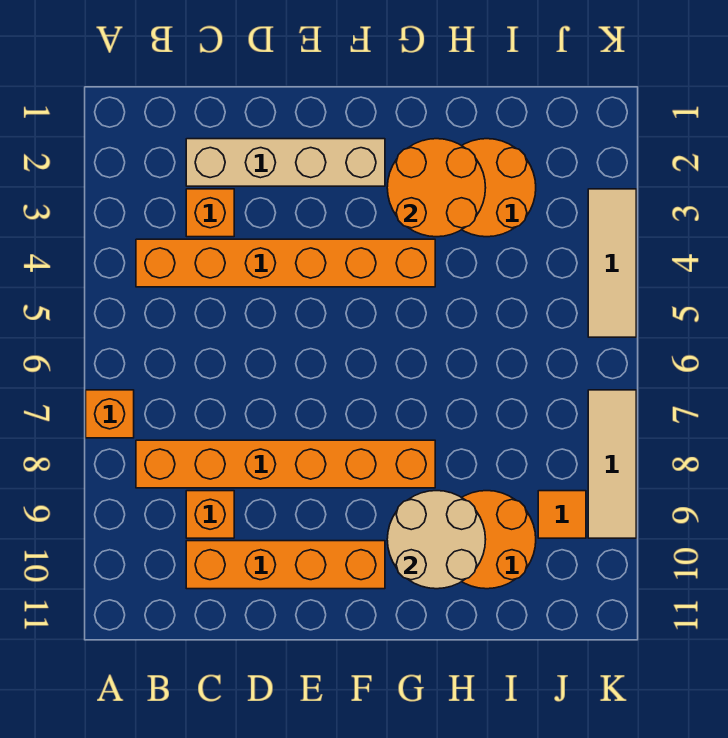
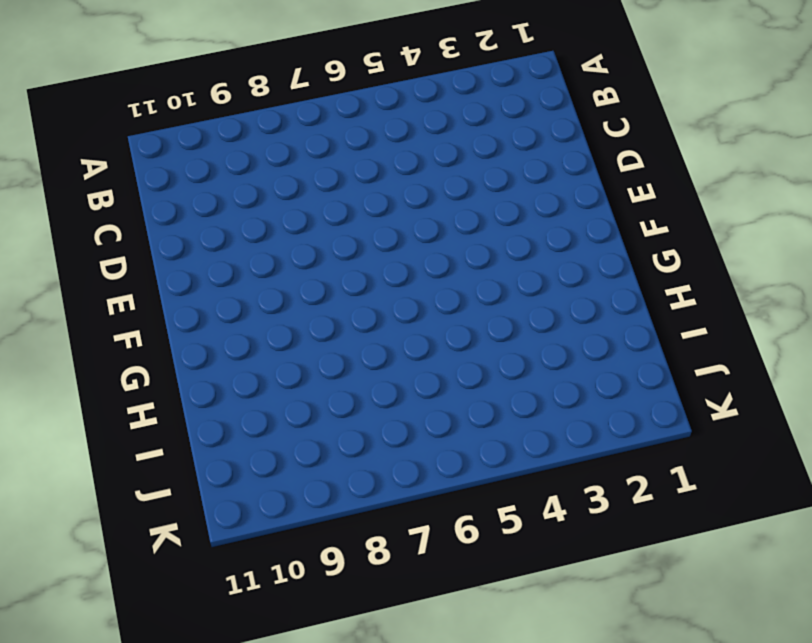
none -> orange 1x1 brick [86,390,134,438]
none -> orange 1x6 brick [136,239,435,287]
none -> orange 1x6 brick [136,440,435,488]

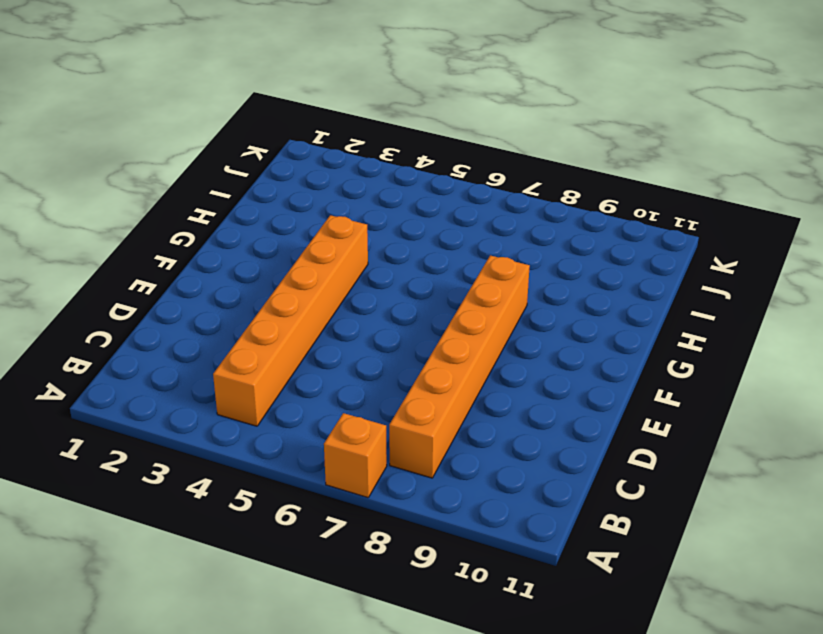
none -> tan 1x4 brick [186,139,385,186]
none -> orange 1x1 brick [186,189,234,237]
none -> orange 1x1 brick [186,491,234,538]

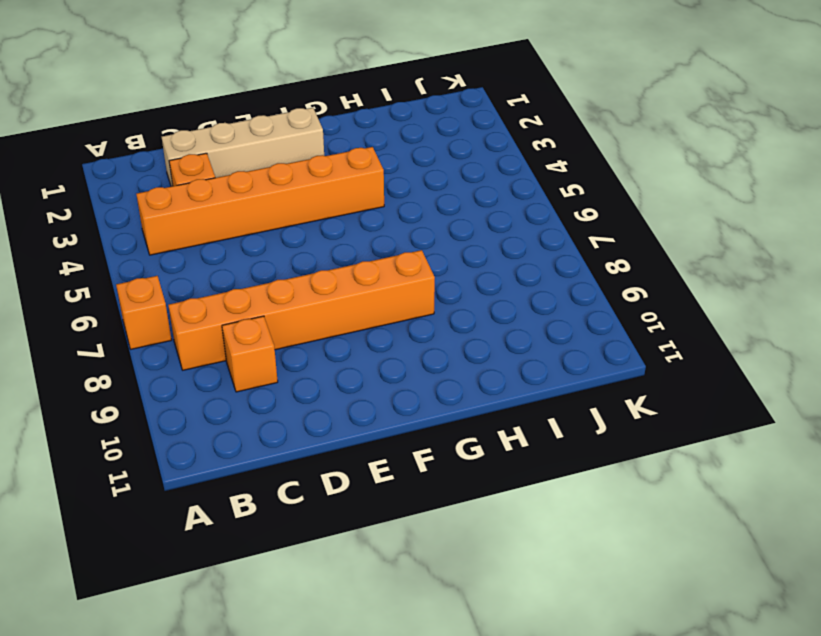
none -> orange 1x4 brick [186,541,385,589]
none -> orange 2x2 round brick [462,139,536,237]
none -> orange 2x2 round brick [462,491,536,589]

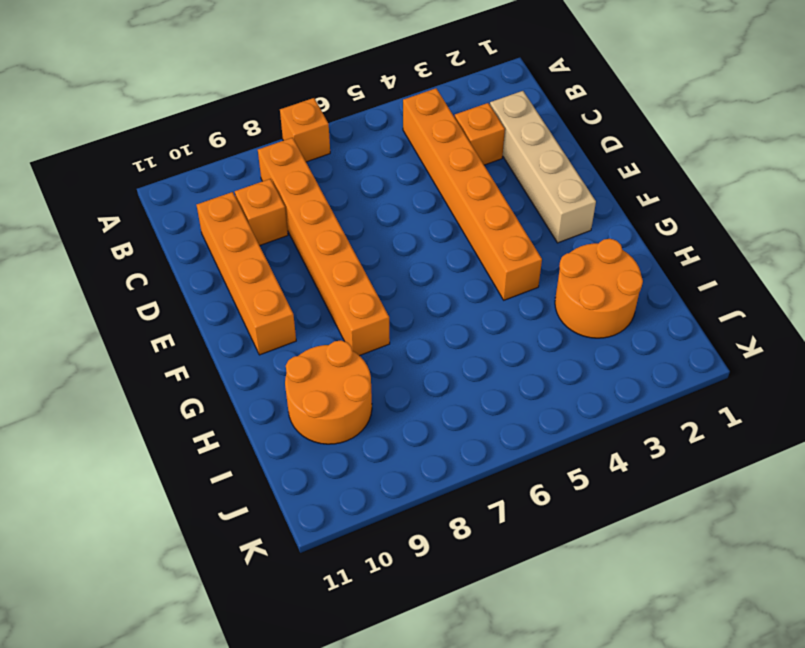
none -> orange 1x1 tile [538,491,586,538]
none -> tan 1x3 tile [588,189,636,337]
none -> tan 1x3 tile [588,390,636,538]

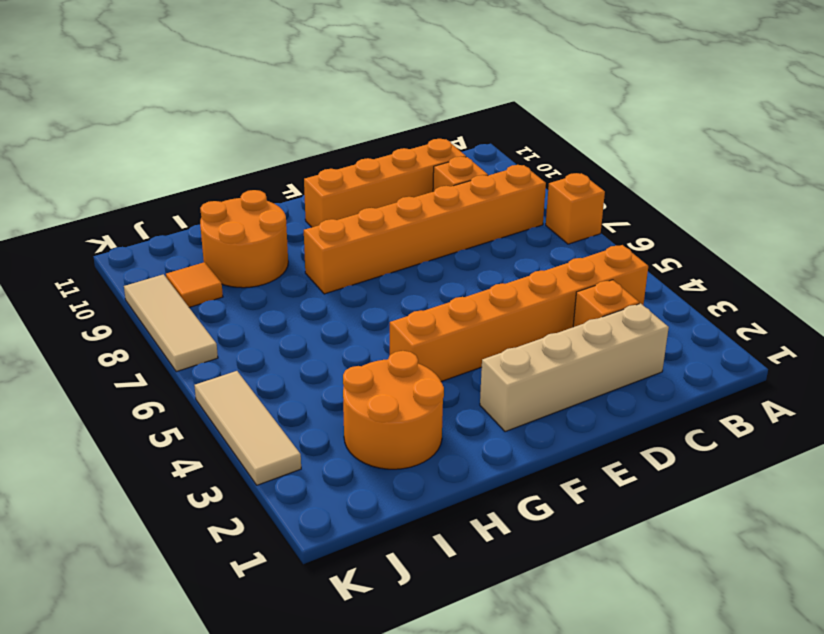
none -> orange 2x2 round brick [387,139,486,237]
none -> tan 2x2 round brick [387,491,486,589]

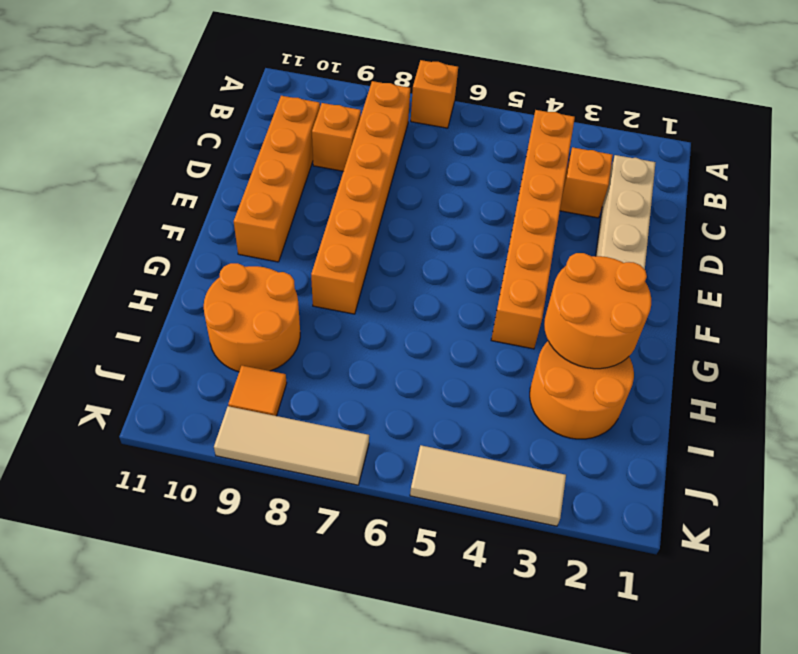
none -> tan 2x2 round brick [387,491,486,589]

